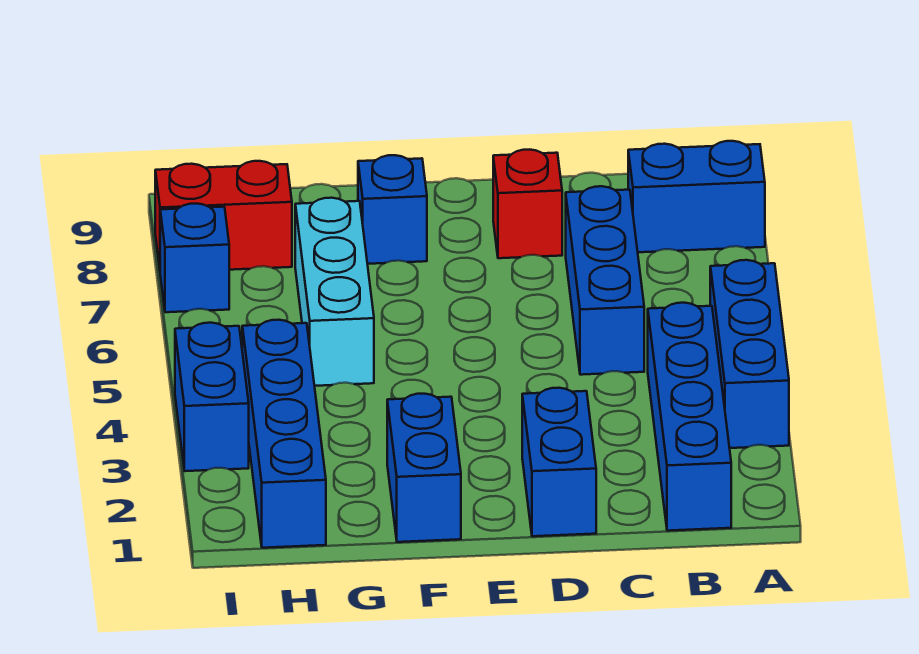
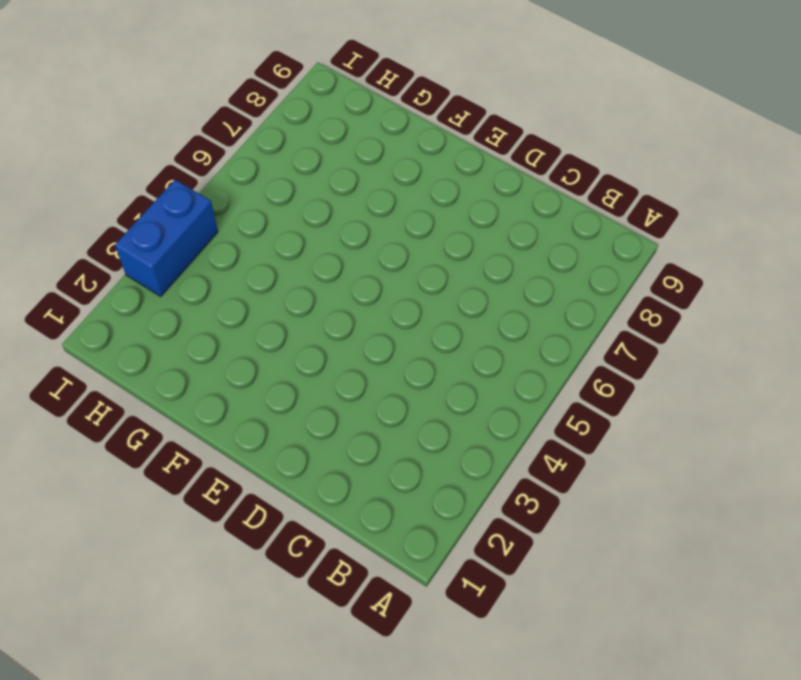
none -> blue 1x3 brick [710,260,789,448]
none -> blue 1x2 brick [628,141,765,252]
none -> blue 1x4 brick [648,303,731,531]

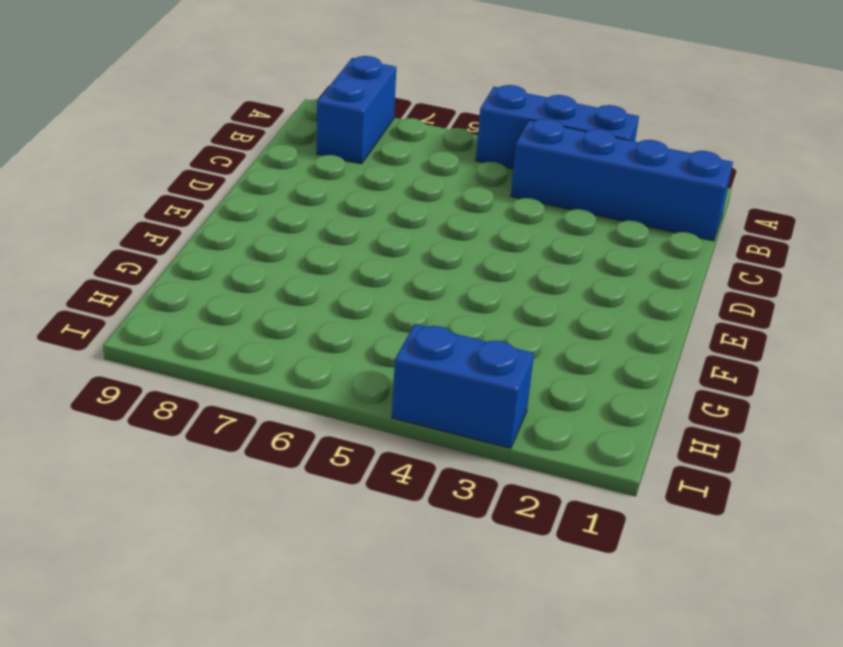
none -> blue 1x3 brick [566,186,644,375]
none -> blue 1x2 brick [522,388,596,536]
none -> red 1x1 brick [493,149,562,258]

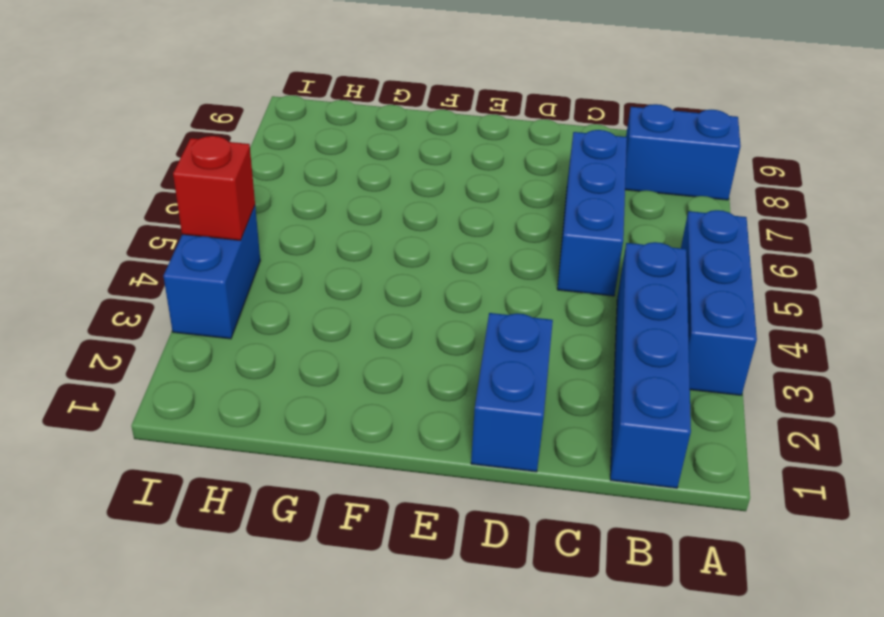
red 1x1 brick [173,136,255,241] -> red 1x1 brick moved to [493,149,562,258]
none -> blue 1x2 brick [387,394,461,542]
none -> blue 1x1 brick [358,155,427,264]
none -> cyan 1x3 brick [295,198,374,386]

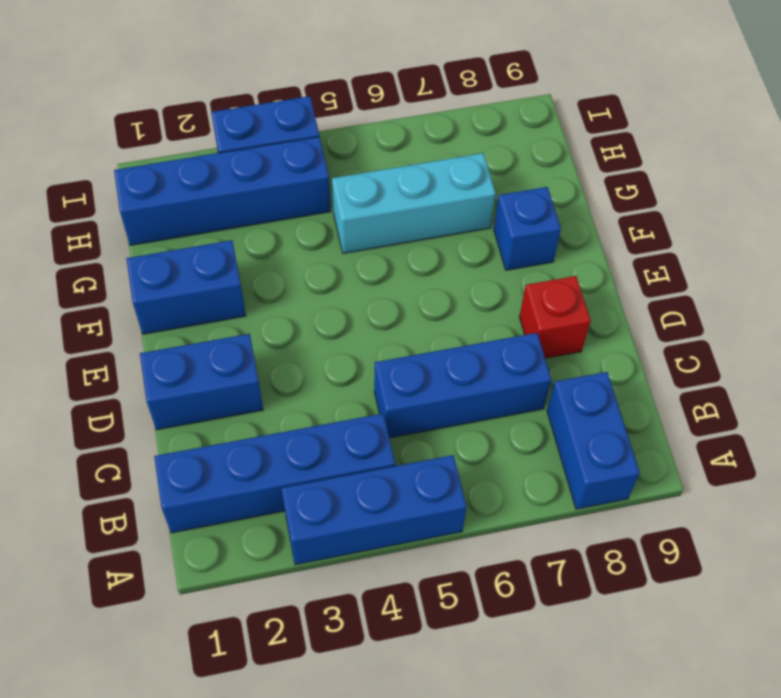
none -> red 1x2 brick [155,161,292,270]
none -> blue 1x1 brick [160,204,229,312]

